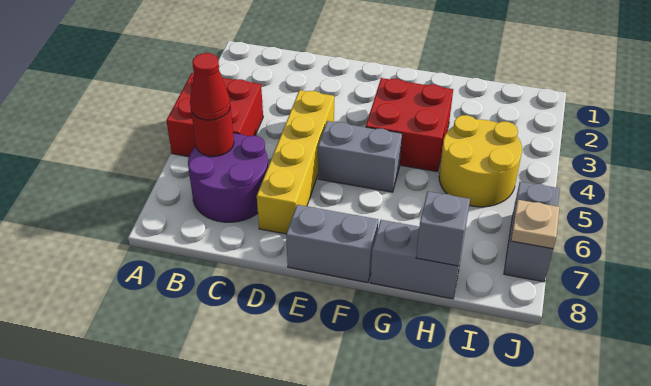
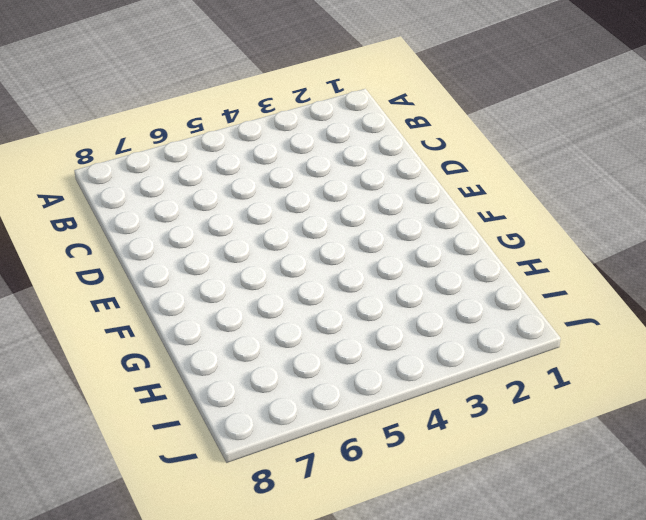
none -> red 2x2 brick [166,73,263,157]
none -> purple 2x2 round brick [188,133,268,222]
none -> yellow 1x4 brick [257,90,334,234]

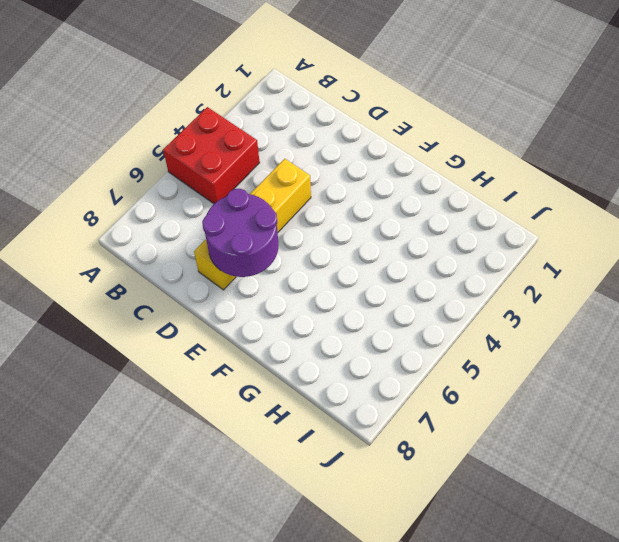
purple 2x2 round brick [202,189,278,277] -> purple 2x2 round brick moved to [188,133,268,222]
none -> grey 1x2 brick [318,121,402,192]
none -> grey 1x2 brick [286,205,378,283]
none -> red 2x2 brick [366,78,453,172]

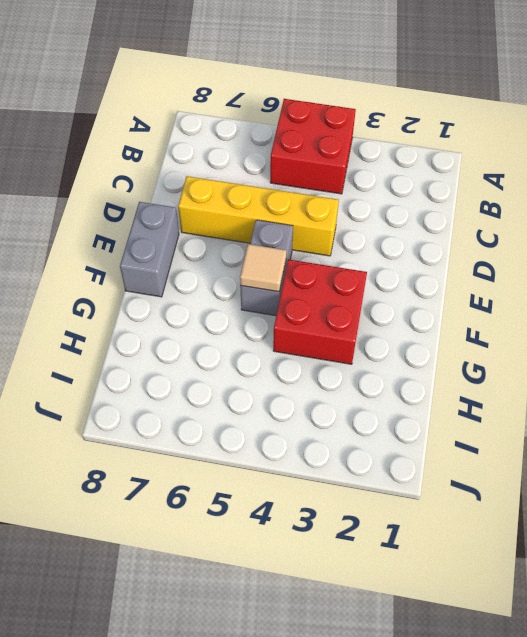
tan 1x1 tile [240,244,286,292] -> none
none -> purple 2x2 round brick [188,133,268,222]
none -> grey 1x2 brick [370,220,464,299]
none -> yellow 2x2 round brick [439,115,522,207]

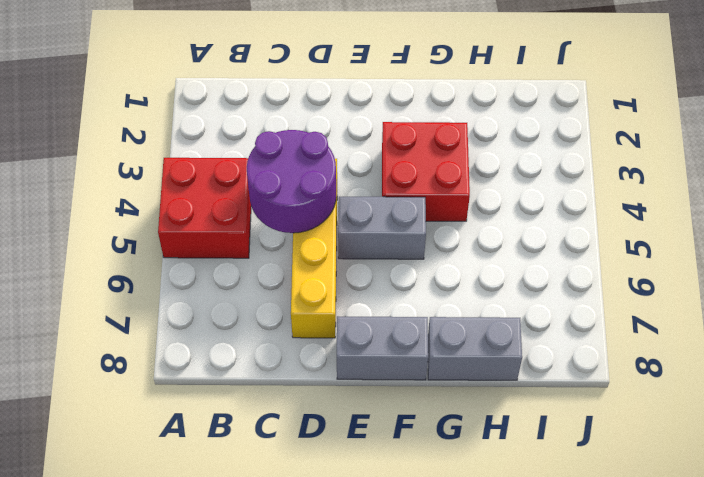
purple 2x2 round brick [247,130,336,233] -> purple 2x2 round brick moved to [188,133,268,222]
none -> yellow 2x2 round brick [439,115,522,207]
none -> grey 1x2 brick [504,182,560,282]
none -> red 1x1 round brick [191,107,234,156]

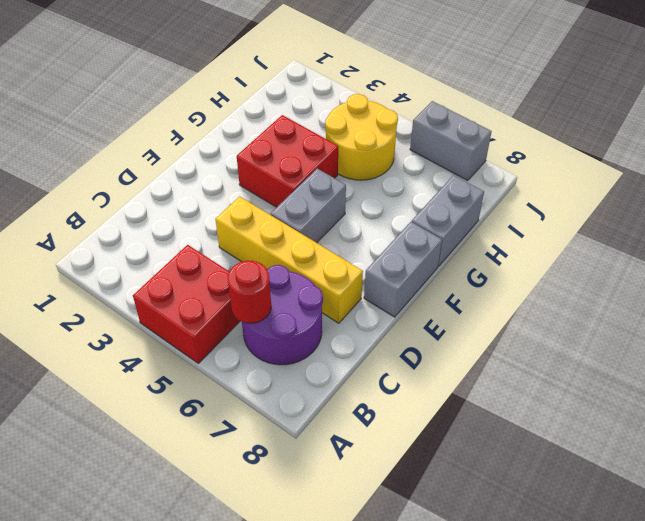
none -> grey 1x1 brick [416,191,470,266]
none -> tan 1x1 plate [511,200,560,249]
none -> red 1x1 cone [190,53,230,120]

